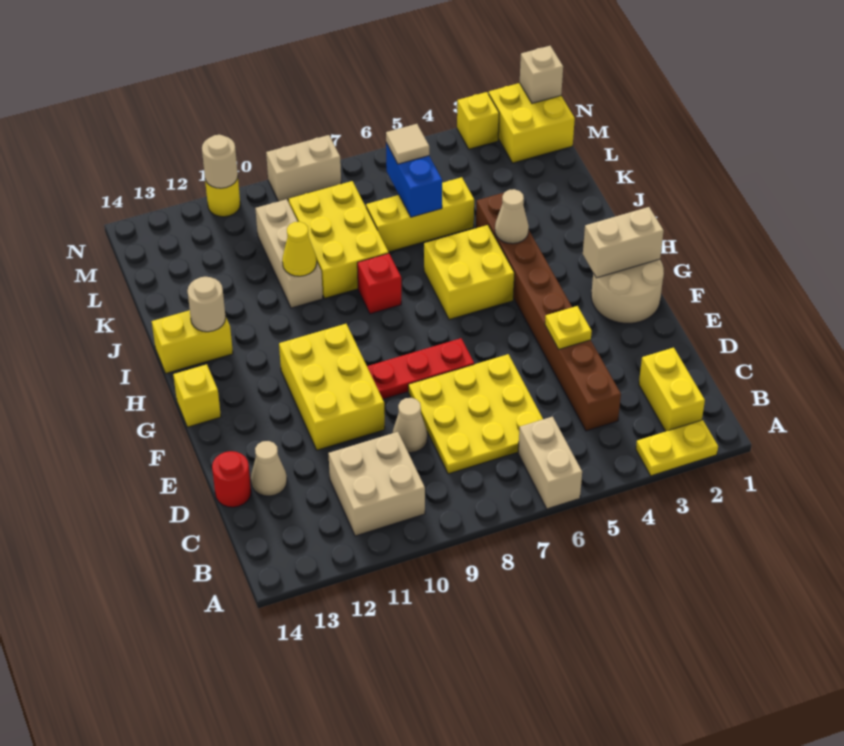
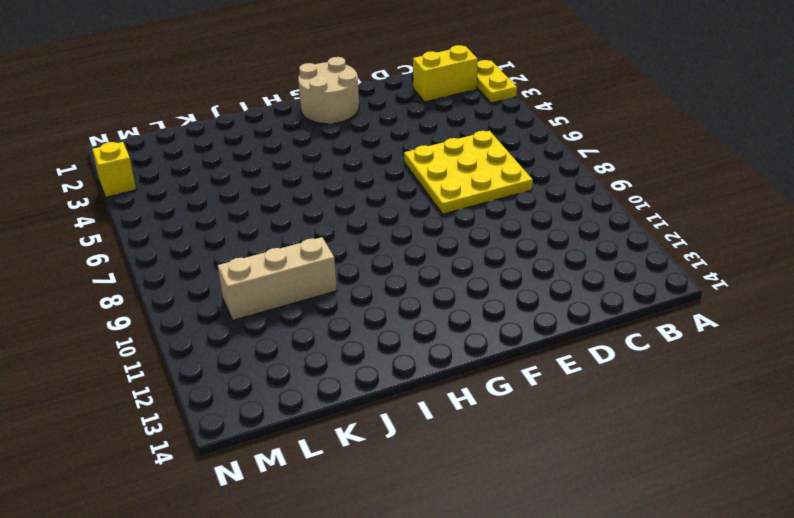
none -> tan 1x2 brick [518,417,582,509]
none -> tan 2x2 brick [328,432,425,536]
none -> brown 1x8 brick [476,193,621,431]
none -> tan 1x1 cone [392,398,428,453]

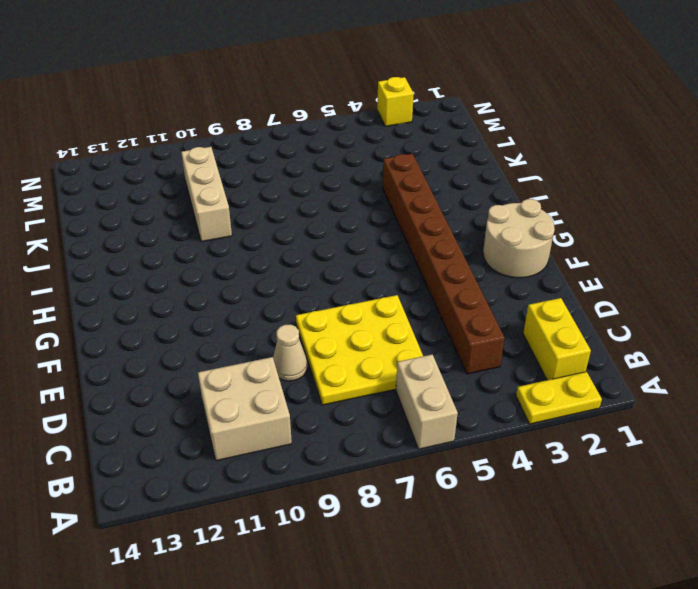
none -> tan 1x1 cone [251,441,287,496]
none -> red 1x1 round brick [212,451,251,507]
none -> yellow 2x3 brick [279,324,385,450]
none -> red 1x3 plate [367,338,474,399]

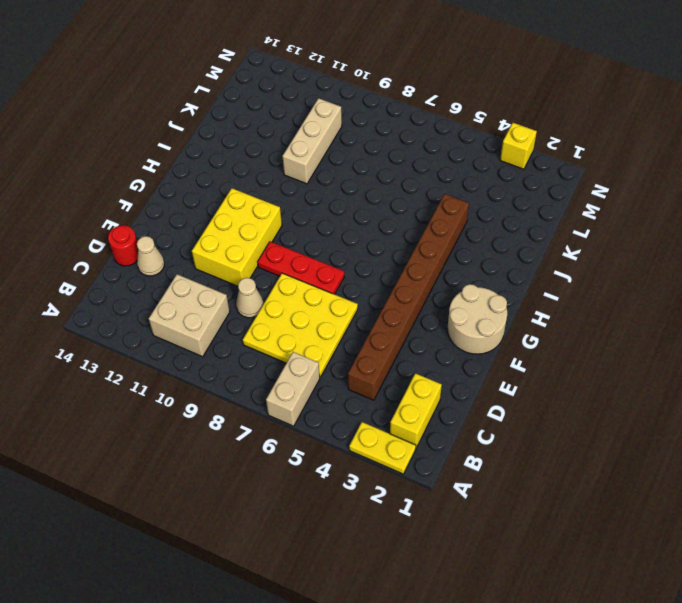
none -> yellow 1x1 brick [173,364,221,427]
none -> yellow 2x2 brick [424,225,515,320]
none -> red 1x1 brick [357,253,401,314]
none -> yellow 1x2 brick [152,310,233,373]

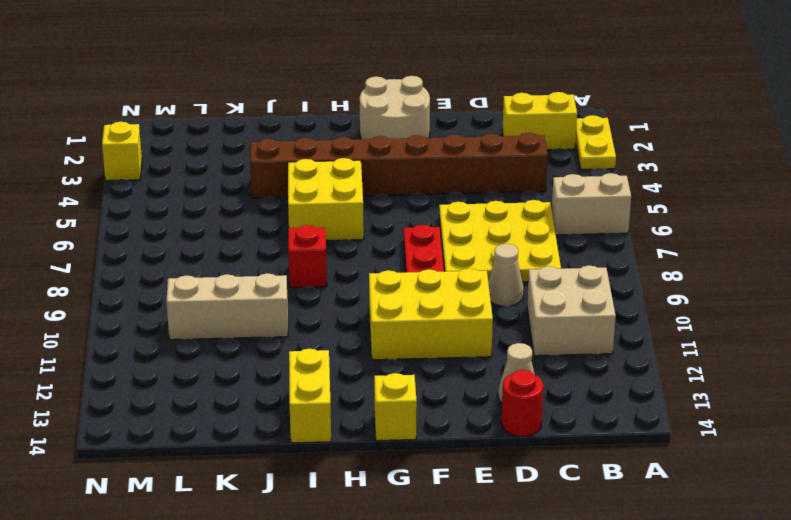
none -> yellow 2x3 brick [289,181,389,298]
none -> yellow 1x3 brick [366,177,474,252]
none -> yellow 2x2 brick [489,83,575,163]
none -> tan 1x2 brick [266,135,341,201]

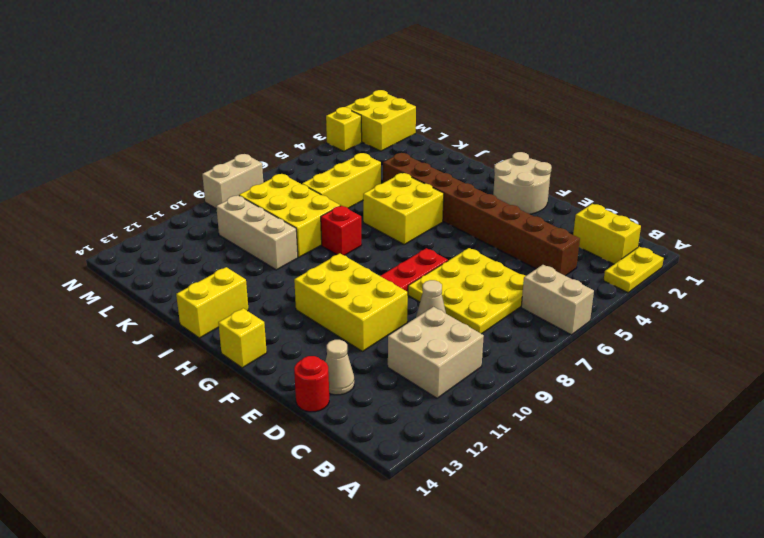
none -> yellow 1x1 round brick [205,177,240,217]
none -> yellow 1x1 plate [545,306,592,349]
none -> tan 1x2 brick [583,207,664,278]
none -> tan 1x1 cone [495,189,529,244]

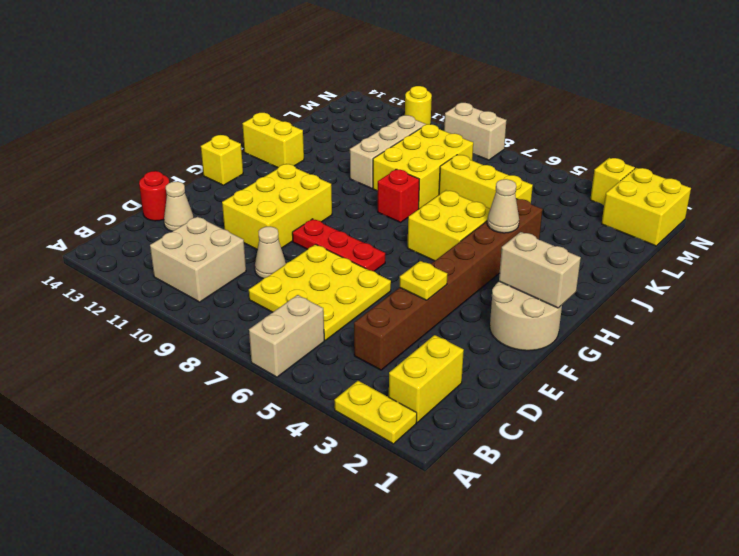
none -> tan 1x1 round brick [187,277,226,332]
none -> yellow 1x1 cone [282,222,317,276]
none -> blue 1x2 brick [386,143,442,217]
none -> tan 1x1 brick [520,46,563,103]

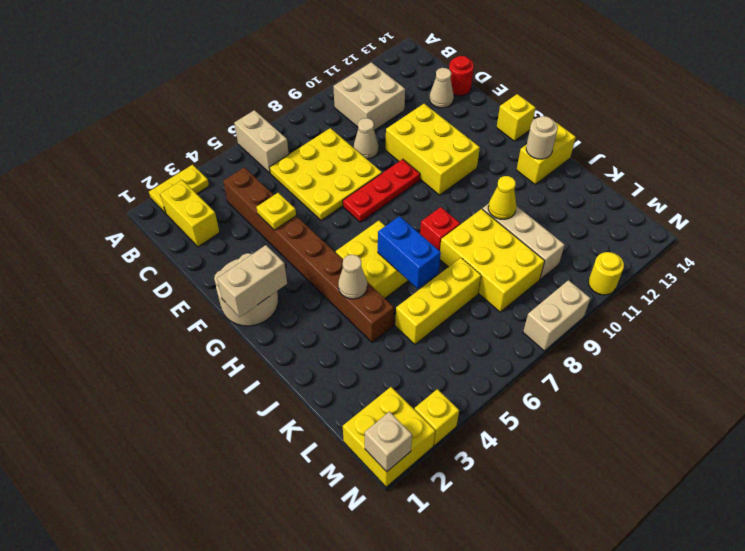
blue 1x2 brick [378,216,441,289] -> blue 1x2 brick moved to [386,143,442,217]
none -> tan 1x1 round brick [202,135,238,188]
none -> tan 1x1 tile [386,124,429,164]

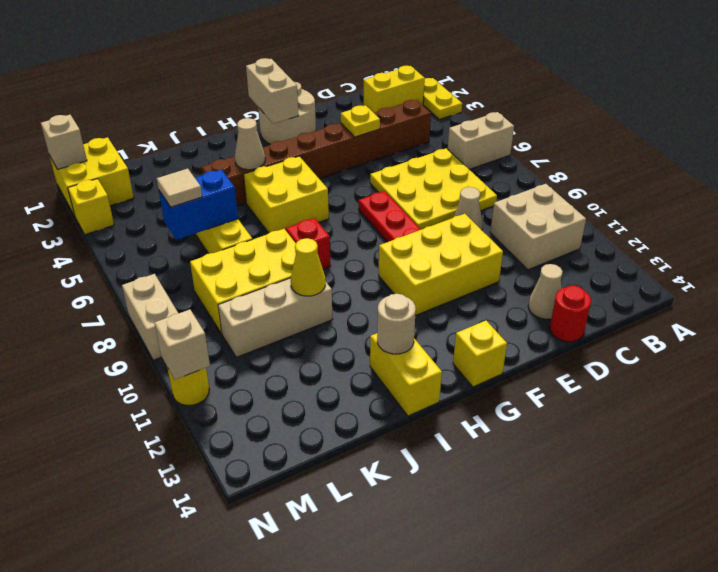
tan 1x1 brick [154,310,210,380] -> tan 1x1 round brick [202,135,238,188]

